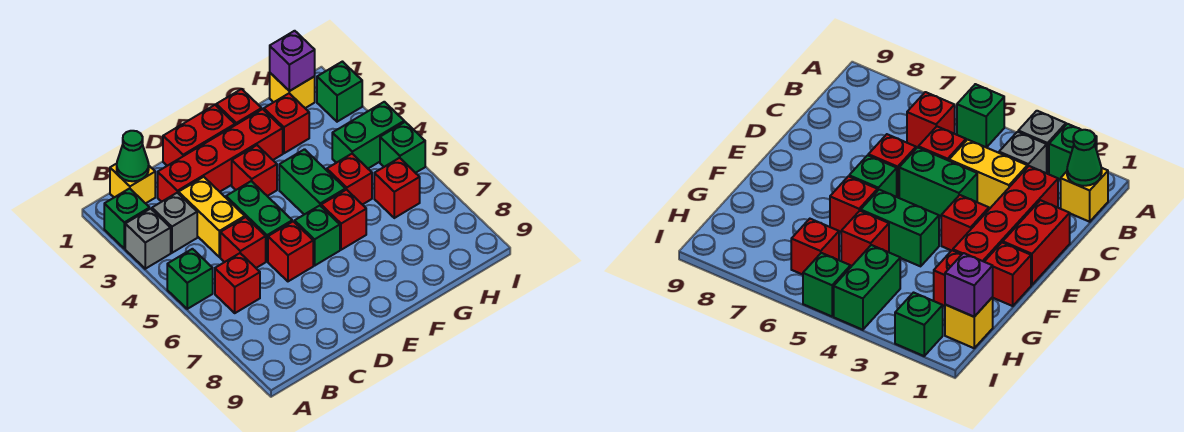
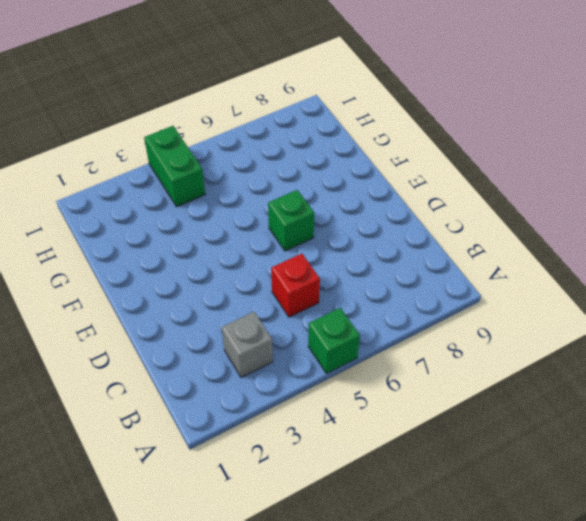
none -> green 1x1 brick [104,188,150,249]
none -> grey 1x1 brick [125,209,171,269]
none -> yellow 1x1 brick [110,164,155,203]

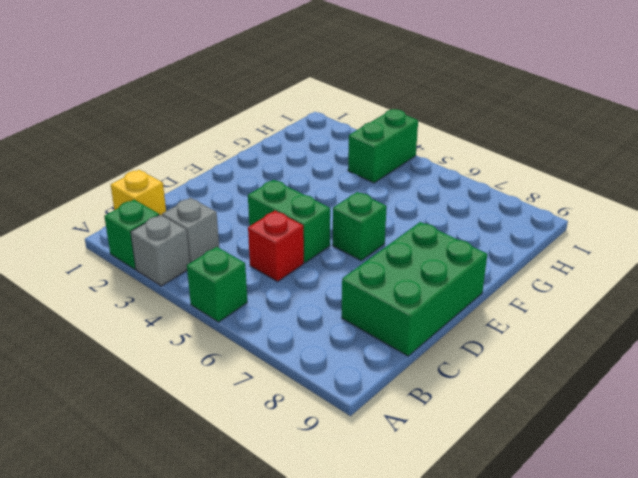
green 2x3 brick [342,222,487,356] -> none
none -> red 1x1 brick [215,253,260,313]
none -> red 1x4 brick [158,109,283,202]
none -> yellow 1x2 brick [179,177,245,257]

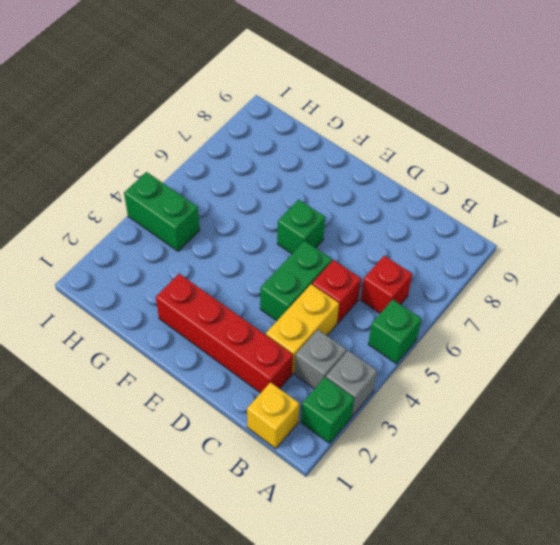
none -> red 1x2 brick [163,105,235,166]
none -> red 1x1 brick [268,221,313,281]
none -> red 1x1 brick [232,145,277,196]

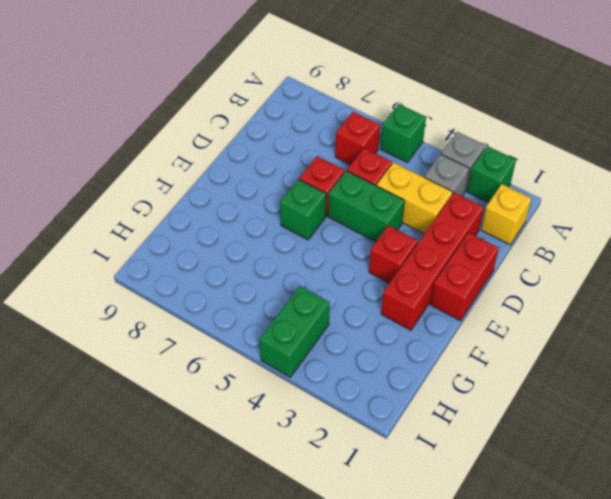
none -> red 1x1 brick [216,89,262,125]
none -> green 1x2 brick [279,149,345,215]
none -> red 1x1 brick [321,189,366,250]

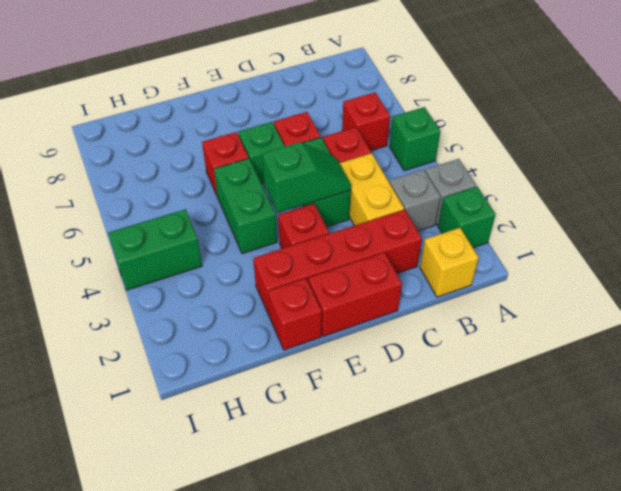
green 1x2 slope [262,142,351,213] -> none
none -> red 1x1 brick [264,93,309,153]
none -> red 1x1 brick [327,154,372,205]
none -> yellow 1x1 brick [270,73,315,108]

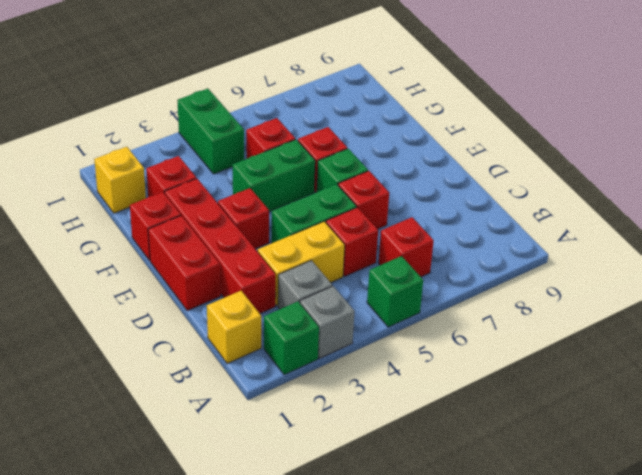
none -> red 1x1 brick [374,158,420,218]
none -> green 1x1 brick [317,62,362,122]
none -> green 1x1 brick [380,122,425,173]

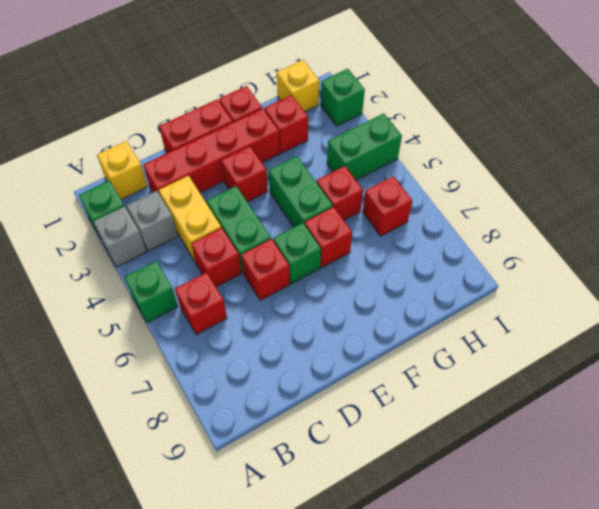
none -> green 1x1 brick [380,122,425,173]
none -> green 1x1 cone [117,131,149,181]
none -> purple 1x1 brick [270,31,315,91]

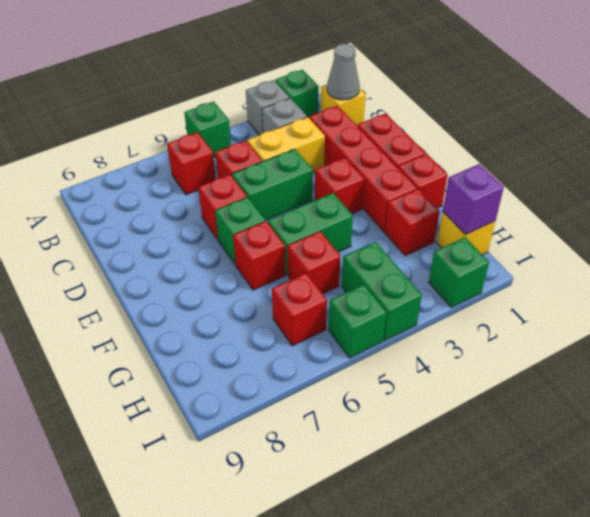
grey 1x1 cone [327,44,360,100] -> green 1x1 cone [117,131,149,181]

